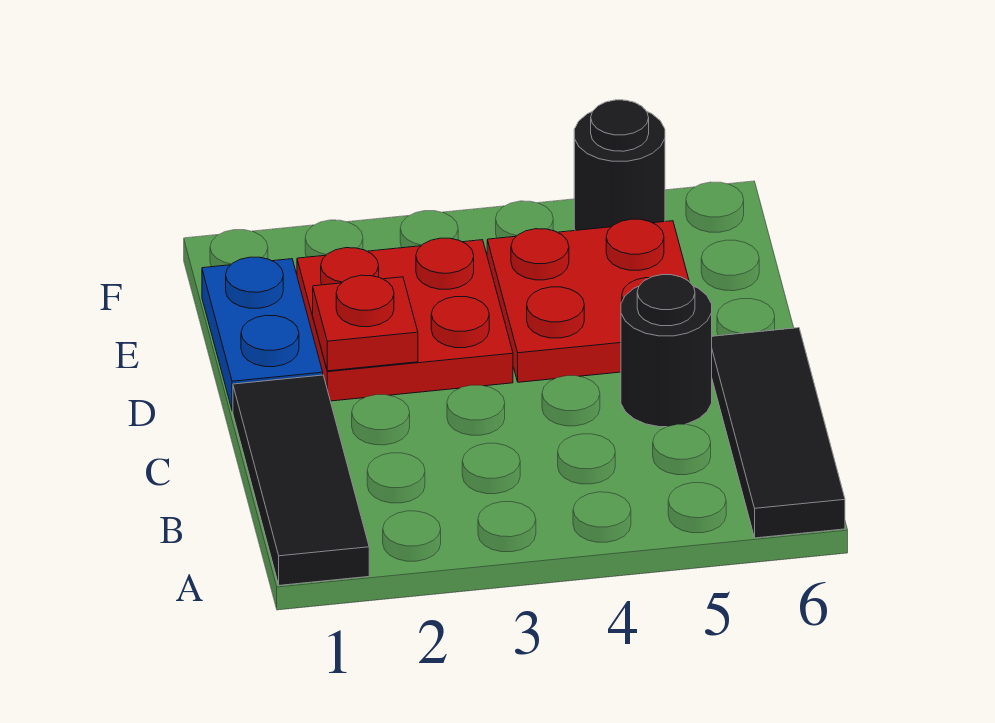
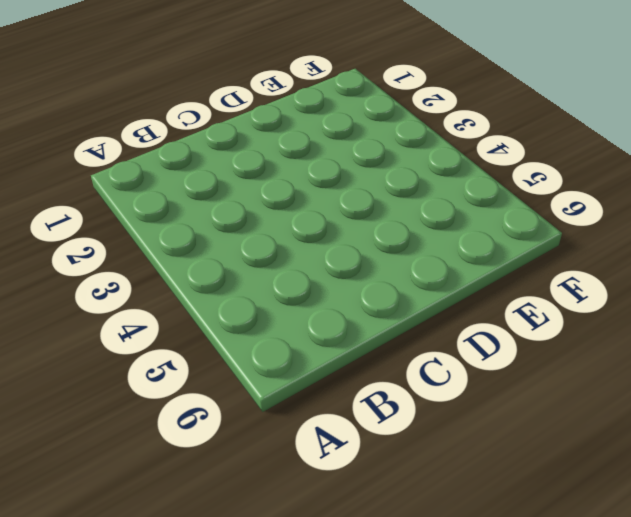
none -> black 1x3 tile [233,375,369,585]
none -> black 1x3 tile [712,328,845,538]

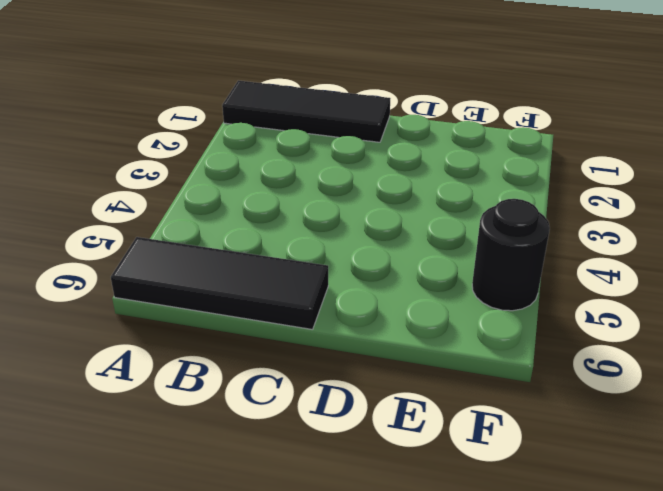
none -> black 1x1 round brick [621,275,712,427]
none -> blue 1x2 plate [202,257,323,411]

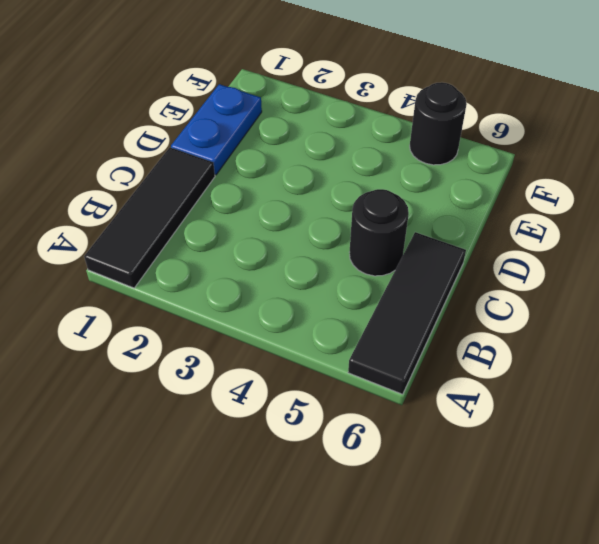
none -> red 2x2 plate [297,238,513,401]
none -> red 2x2 plate [487,219,689,382]

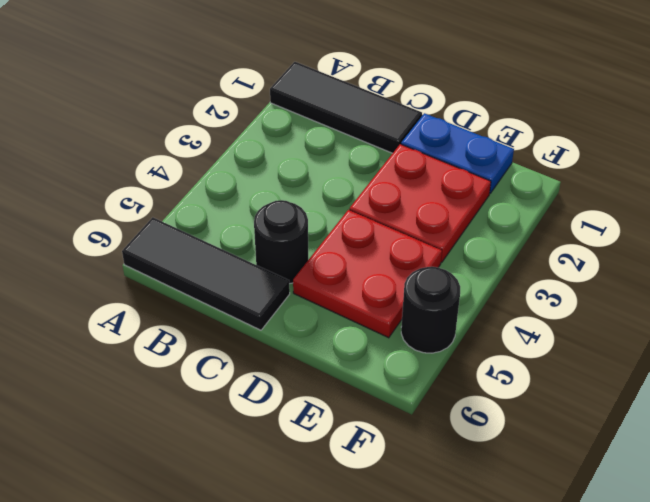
none -> red 1x1 plate [313,275,418,371]

